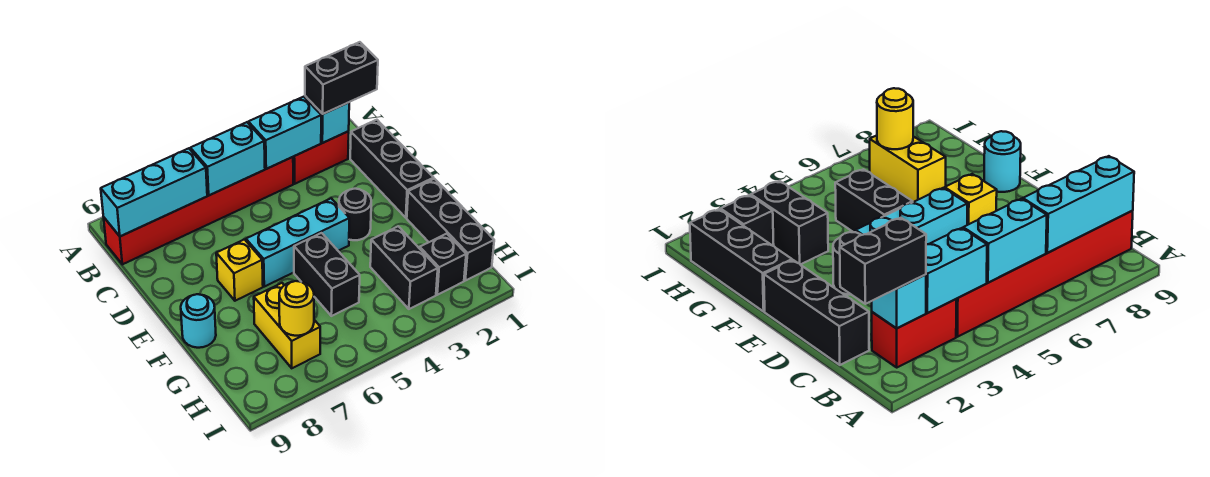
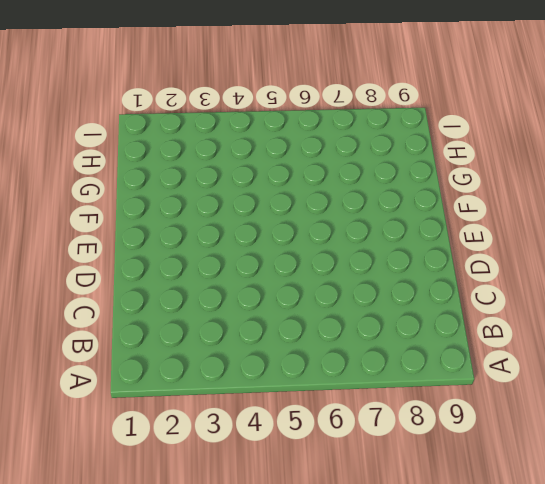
none -> red 1x2 brick [293,131,349,184]
none -> red 1x6 brick [104,157,293,264]
none -> black 1x3 brick [350,120,434,218]

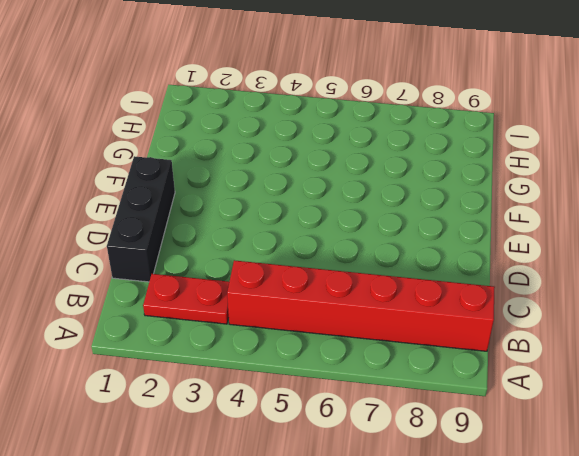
red 1x2 plate [143,274,229,324] -> red 1x2 brick [293,131,349,184]
none -> black 1x1 round brick [339,189,371,240]
none -> cyan 1x3 brick [246,198,349,287]
none -> yellow 1x1 brick [216,240,263,301]

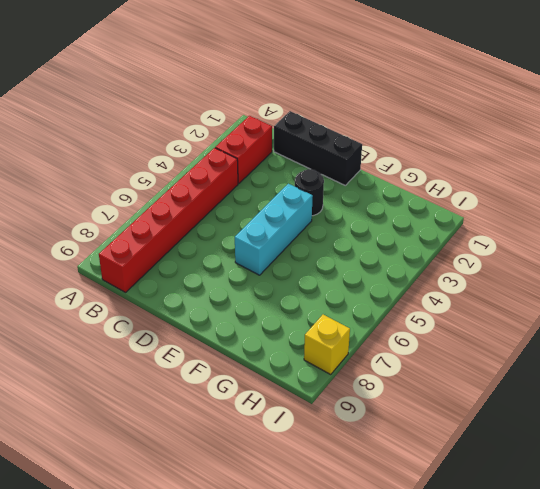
yellow 1x1 brick [304,315,350,374] -> yellow 1x1 brick moved to [216,240,263,301]
none -> black 1x3 brick [407,179,494,281]
none -> black 1x2 brick [294,233,360,316]
none -> cyan 1x1 round brick [181,294,216,348]

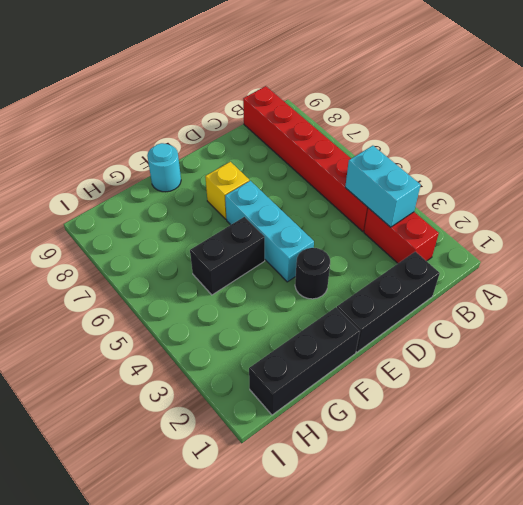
none -> black 1x2 brick [370,226,438,309]
none -> yellow 1x2 brick [254,283,320,368]
none -> black 1x1 brick [420,234,466,295]

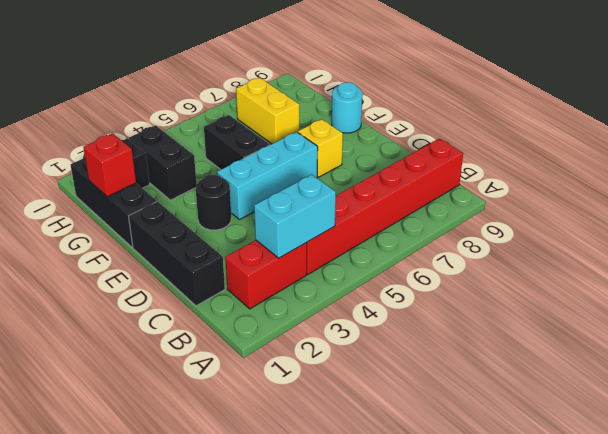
red 1x1 brick [83,133,136,197] -> none
none -> cyan 1x1 brick [305,96,349,143]
none -> cyan 1x2 brick [190,122,265,195]
none -> cyan 1x3 brick [101,148,207,236]

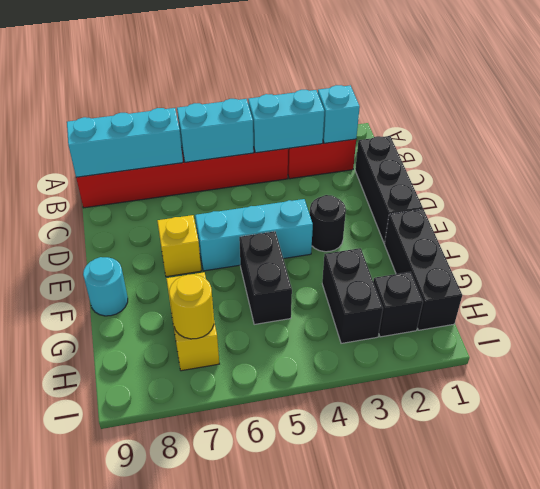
none -> black 1x2 brick [305,42,378,114]

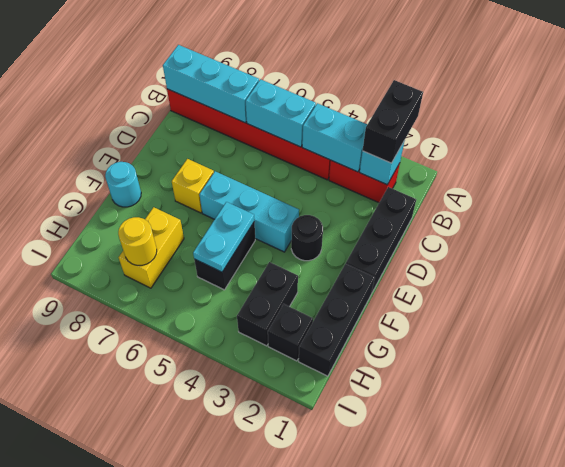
black 1x2 brick [363,80,423,163] -> black 1x2 brick turned to [305,42,378,114]
cyan 1x2 plate [193,202,254,272] -> none

